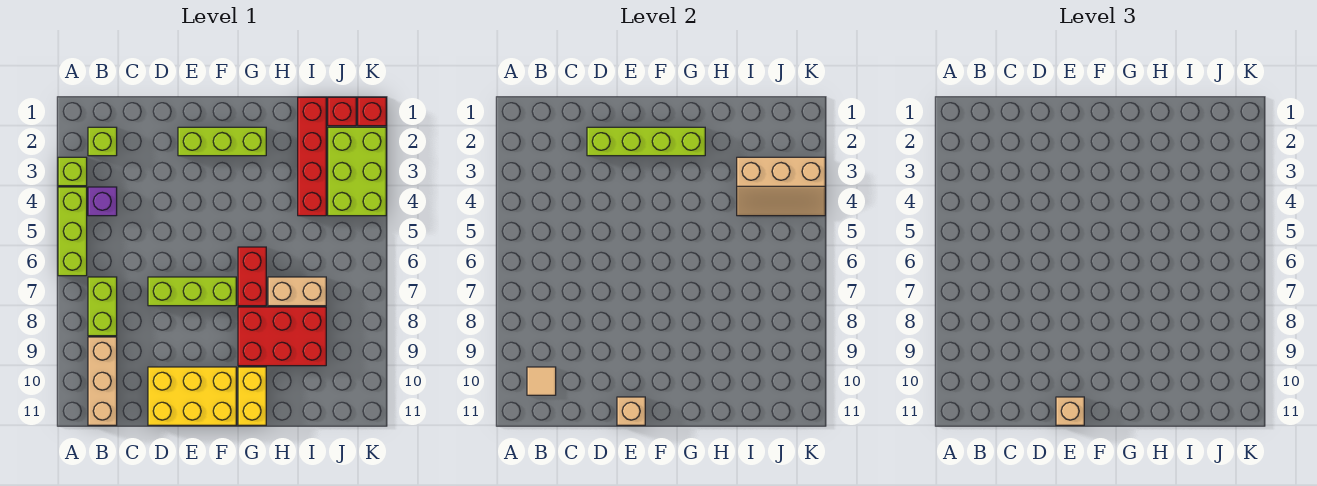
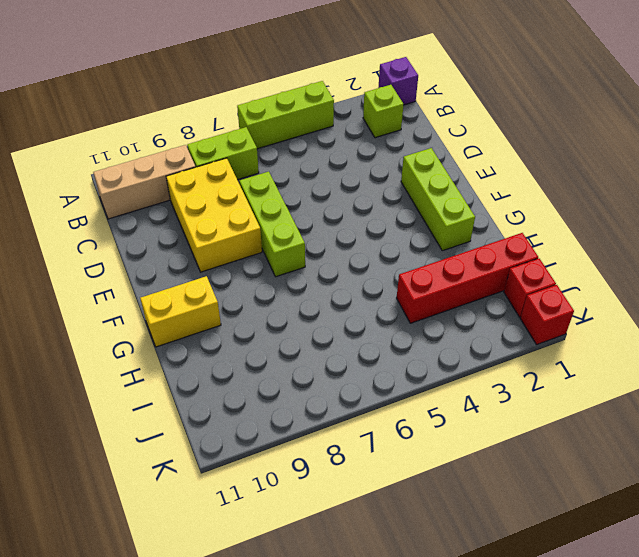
purple 1x1 brick [378,57,418,105] -> purple 1x1 brick moved to [88,187,117,216]
yellow 2x3 brick [166,158,262,272] -> yellow 2x3 brick moved to [148,367,236,425]
none -> lime 1x1 brick [58,157,87,186]
none -> red 1x2 brick [238,247,266,306]
none -> red 2x3 brick [238,307,326,366]

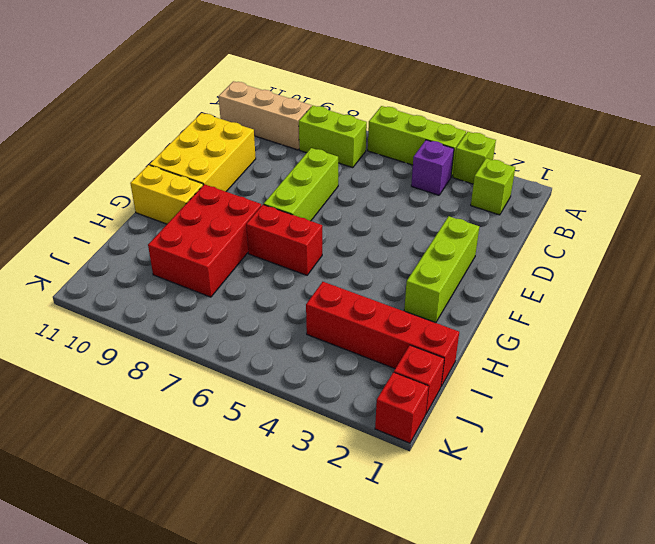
none -> tan 1x2 brick [268,277,326,306]
none -> lime 2x3 brick [328,127,386,216]
none -> tan 1x1 tile [527,367,556,395]

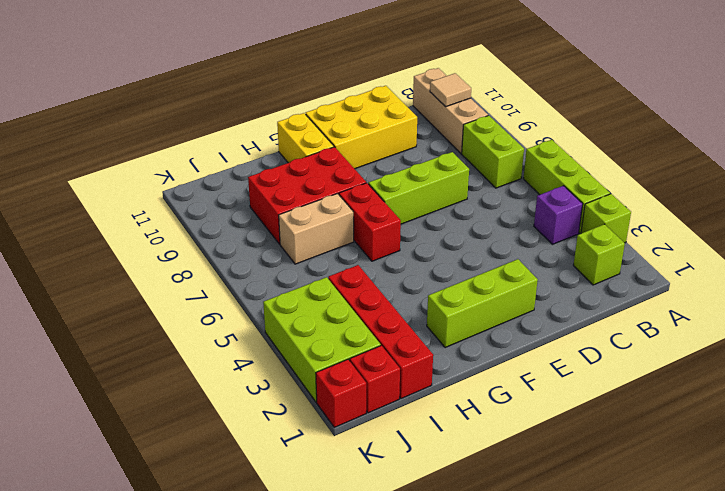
none -> lime 1x4 brick [587,127,705,156]
none -> tan 1x1 brick [617,397,645,425]
none -> tan 2x3 slope [737,157,825,216]

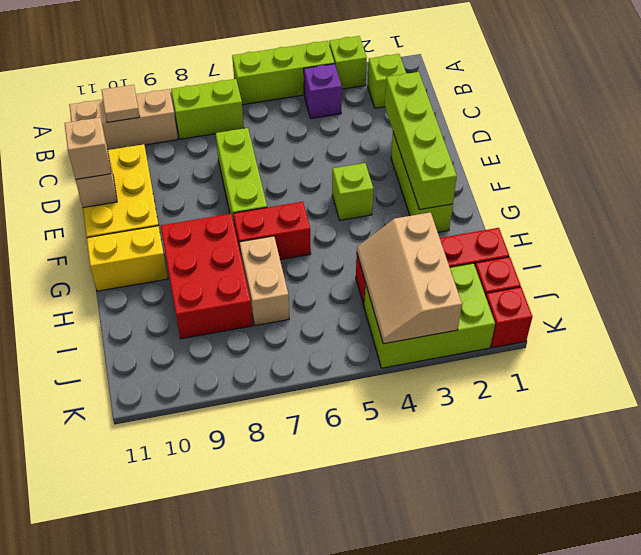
lime 1x1 brick [332,163,373,220] -> none

